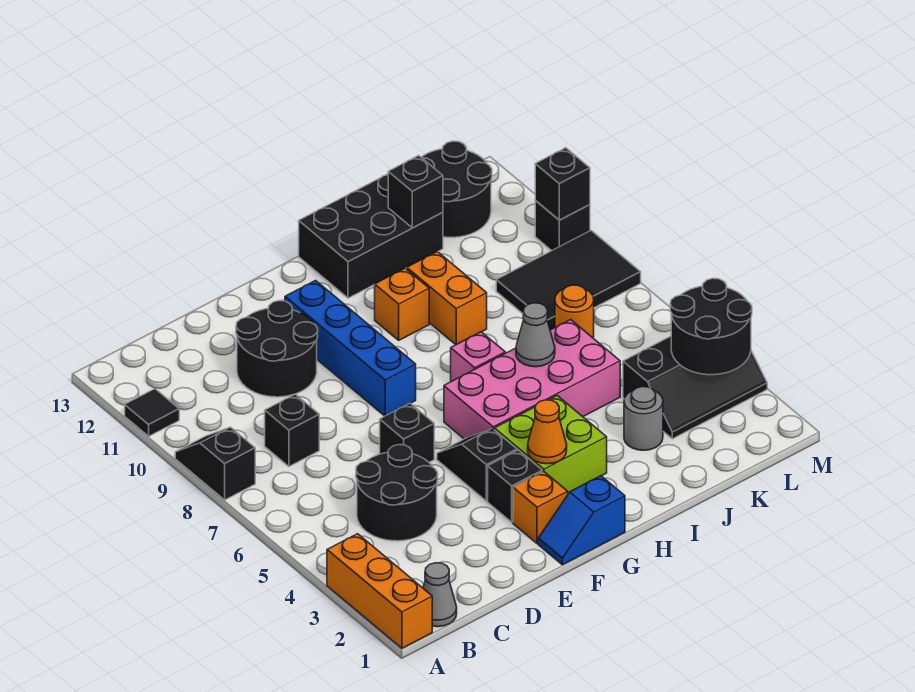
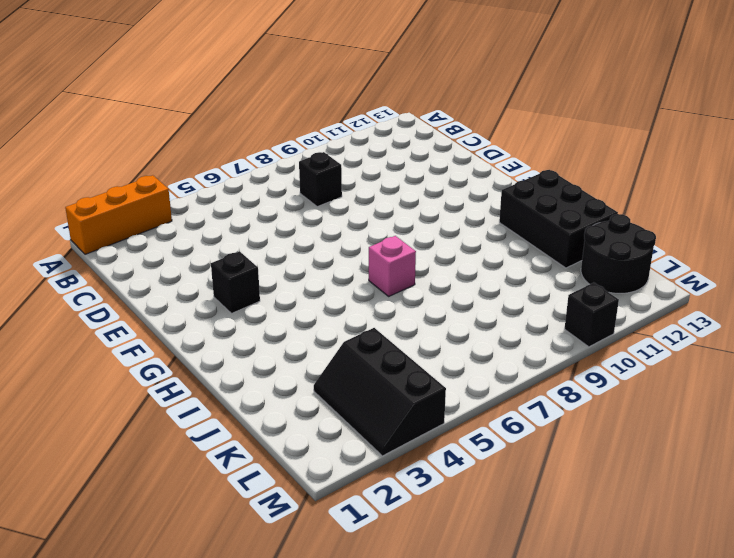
none -> black 1x2 slope [175,427,255,500]
none -> black 1x1 tile [125,389,179,436]
none -> grey 1x1 cone [423,563,457,627]
none -> black 2x2 round brick [356,445,438,541]

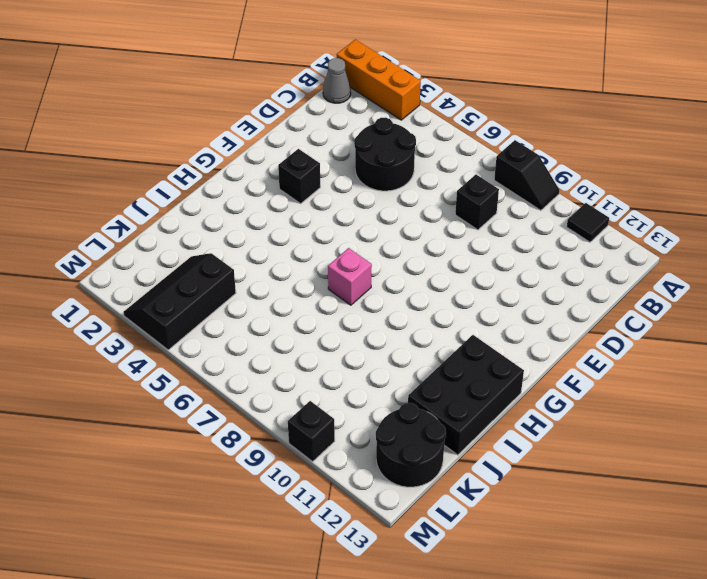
none -> black 2x2 round brick [236,301,318,397]
none -> black 1x1 brick [380,403,434,462]
none -> blue 1x2 slope [538,476,625,565]
none -> orange 1x1 brick [513,471,568,544]

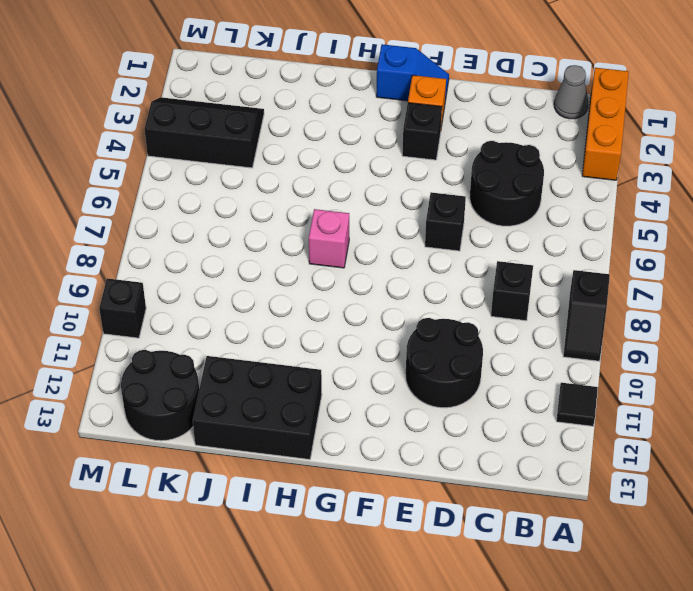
none -> black 1x2 slope [437,428,517,501]
none -> blue 1x4 brick [285,280,416,416]
none -> lime 2x2 brick [494,396,607,493]
none -> pink 2x4 brick [444,320,620,439]

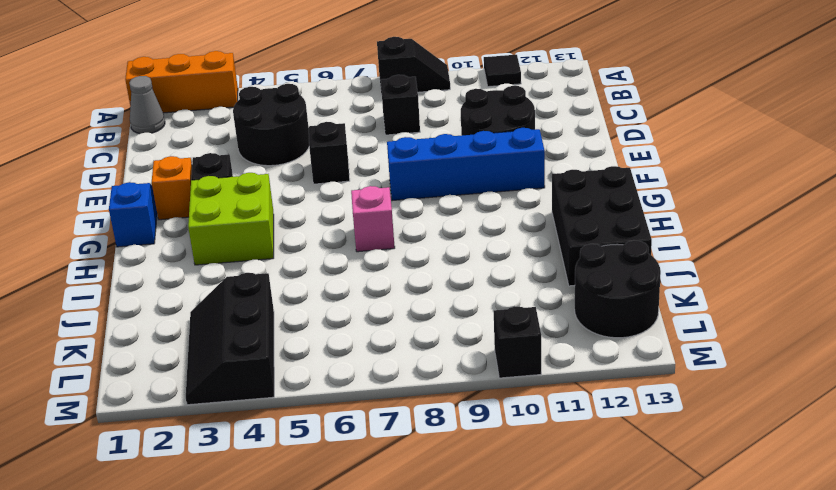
none -> black 1x2 slope [437,428,517,501]
none -> pink 2x4 brick [444,320,620,439]
none -> orange 1x1 brick [375,268,429,340]
none -> orange 1x2 brick [407,252,487,345]

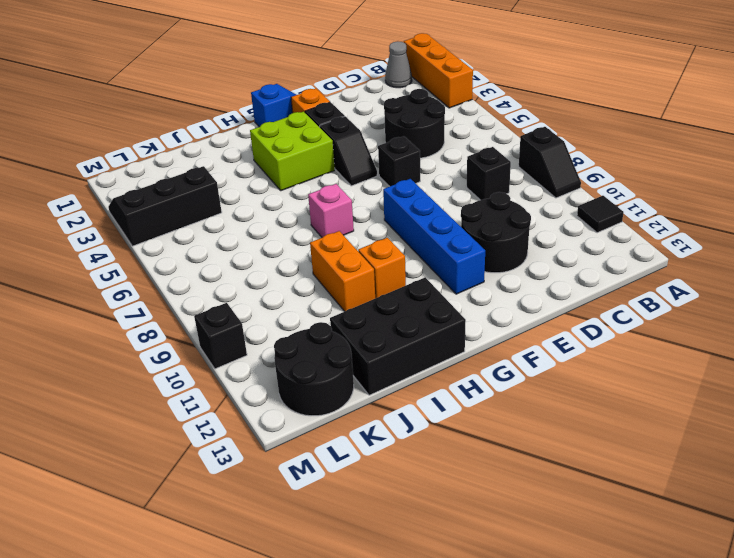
none -> pink 2x4 brick [444,320,620,439]
none -> grey 1x1 round brick [624,387,663,450]
none -> orange 1x1 round brick [555,285,594,338]
none -> black 2x3 tile [496,231,641,330]

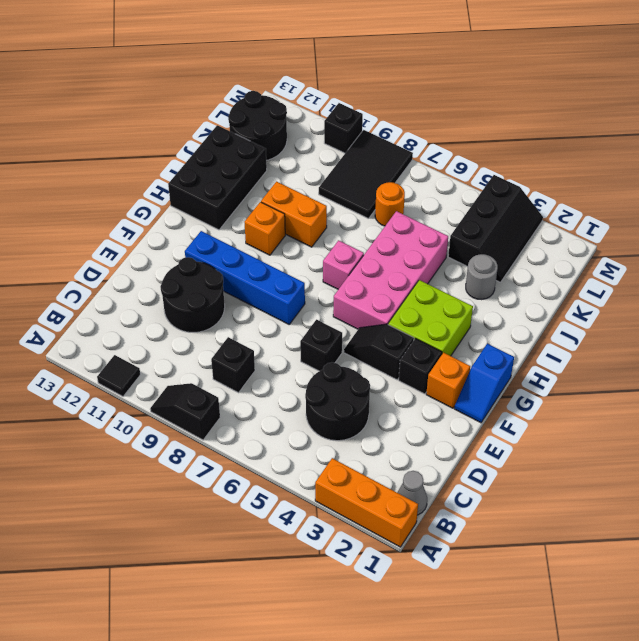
none -> orange 1x1 cone [528,400,567,464]
none -> grey 1x1 cone [516,303,555,367]
none -> black 1x1 brick [388,156,443,228]
none -> black 2x2 round brick [670,278,752,375]

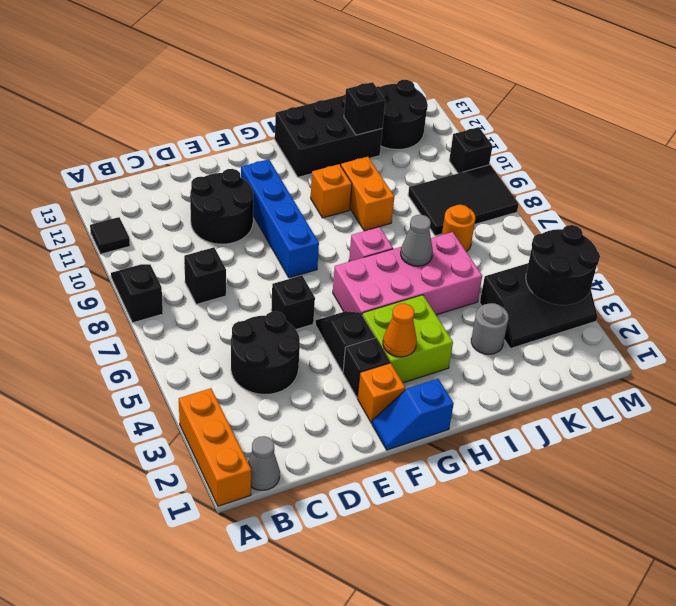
none -> black 1x1 brick [535,148,590,220]

